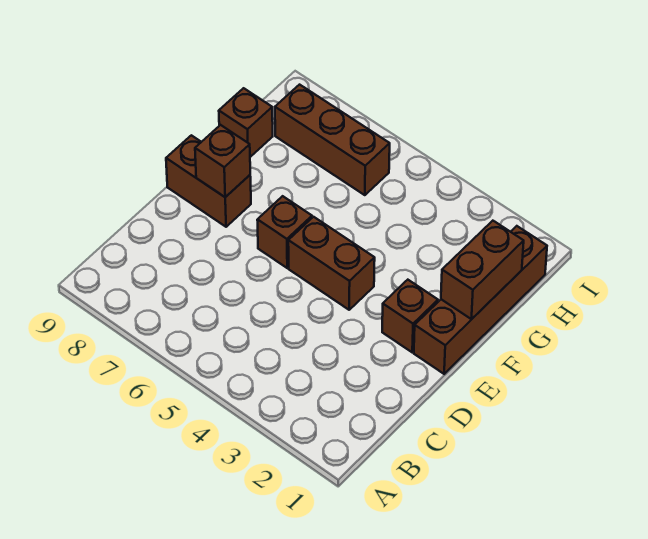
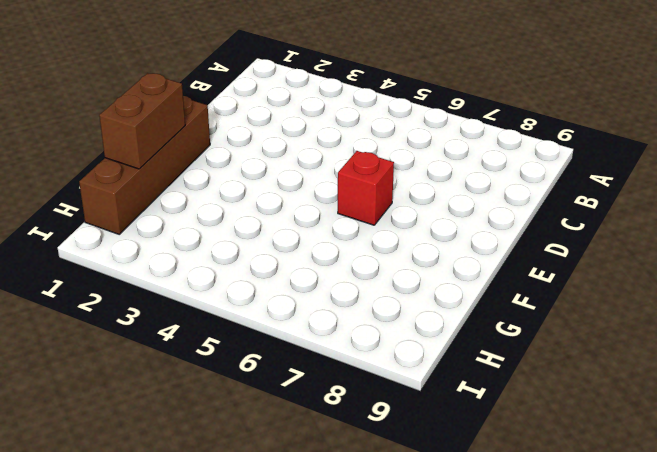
red 1x1 brick [338,151,394,225] -> brown 1x1 brick [257,196,312,268]
none -> brown 1x1 brick [382,280,438,352]
none -> brown 1x2 brick [288,217,375,310]

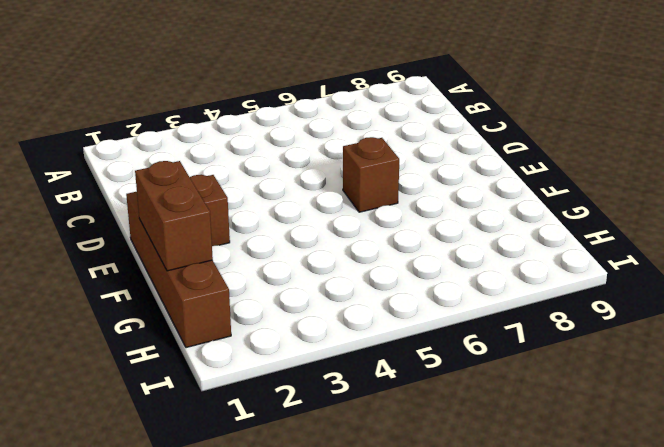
none -> brown 1x2 brick [288,217,375,310]
none -> brown 1x2 brick [166,135,251,227]

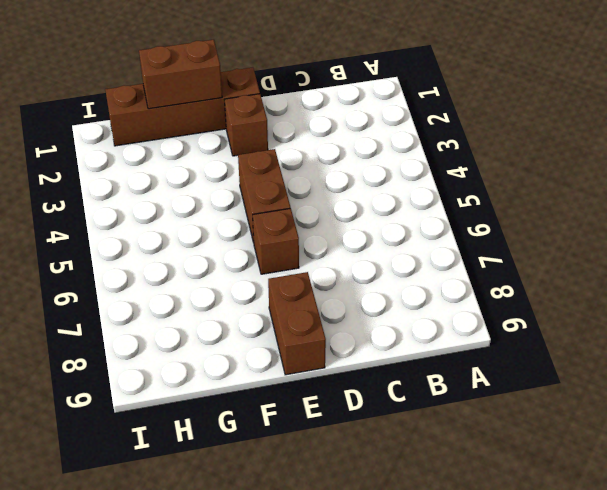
none -> brown 1x1 brick [219,88,273,157]
none -> brown 1x3 brick [275,85,390,195]

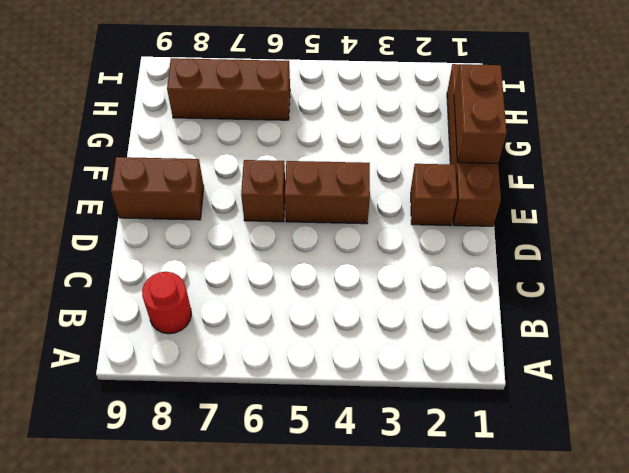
red 1x1 round brick [142,272,191,334] -> none
none -> brown 1x1 brick [219,88,273,157]
none -> brown 1x1 brick [195,125,250,197]

